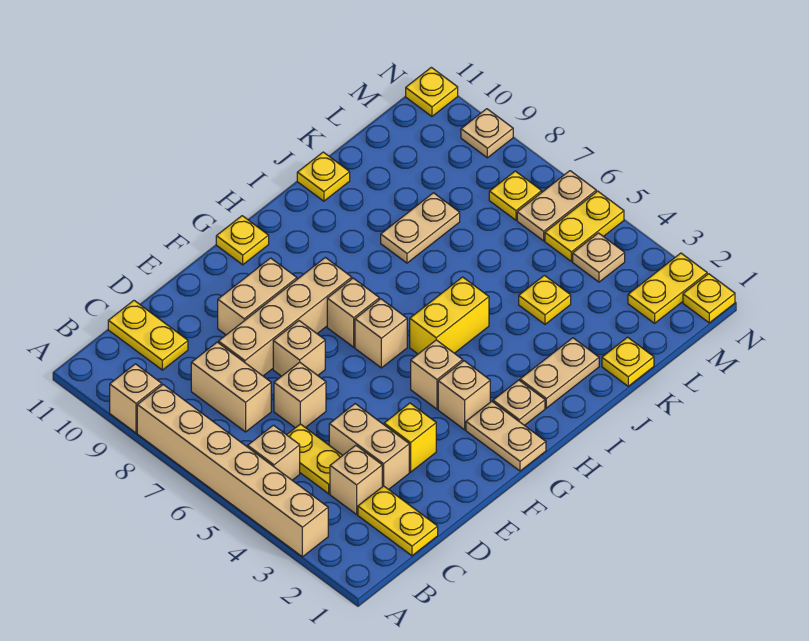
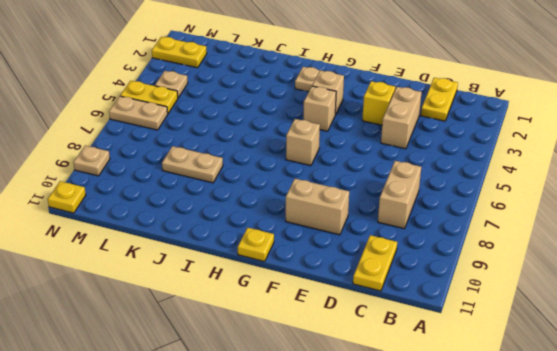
none -> tan 1x6 brick [137,385,328,557]
none -> tan 1x1 brick [110,364,162,433]
none -> tan 1x1 brick [248,425,300,480]
none -> tan 1x1 brick [330,446,382,514]

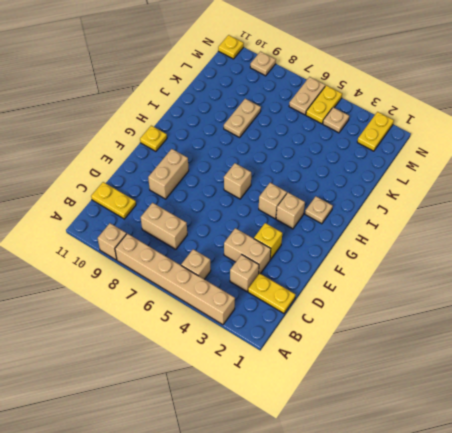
none -> yellow 1x2 plate [287,424,343,494]
none -> tan 1x1 brick [274,362,326,428]
none -> tan 1x4 brick [219,257,352,376]
none -> tan 1x1 brick [273,321,325,376]

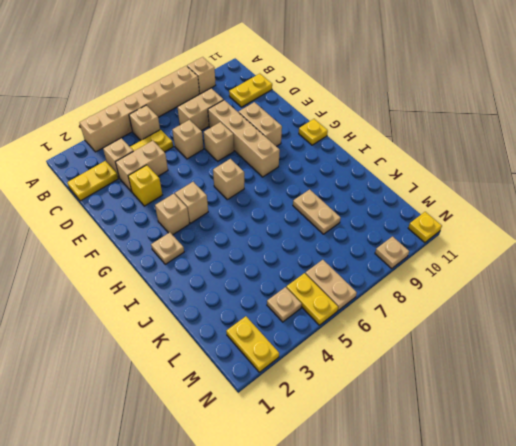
none -> tan 1x2 plate [466,401,546,471]
none -> tan 1x1 brick [327,278,379,347]
none -> yellow 1x2 brick [410,277,489,354]
none -> tan 1x2 plate [520,338,599,408]

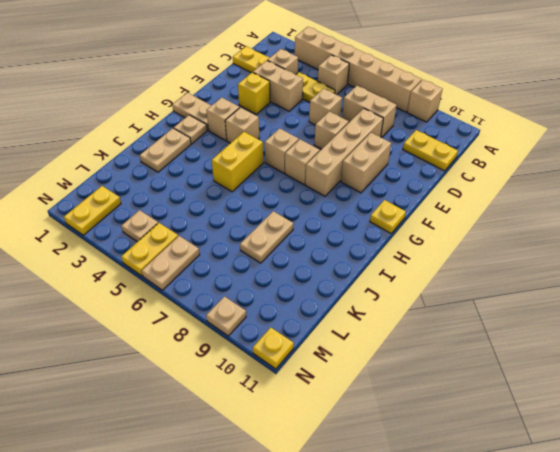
none -> yellow 1x1 plate [297,152,350,201]
none -> yellow 1x1 plate [602,337,654,386]
none -> yellow 1x1 plate [519,275,571,324]
none -> yellow 1x1 plate [489,171,542,220]

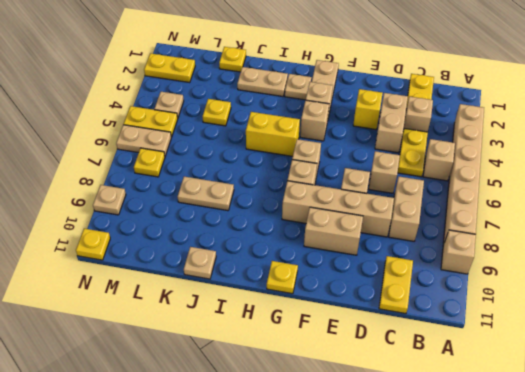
tan 1x1 plate [184,247,216,279] -> yellow 1x1 plate [297,152,350,201]
none -> yellow 1x1 plate [683,274,735,323]

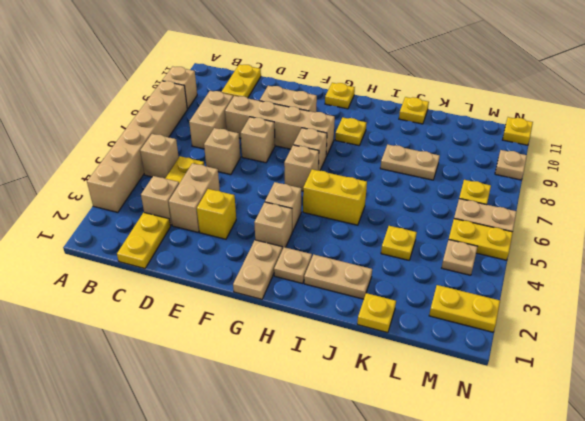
yellow 1x1 plate [335,118,366,145] -> yellow 1x1 plate moved to [683,274,735,323]

